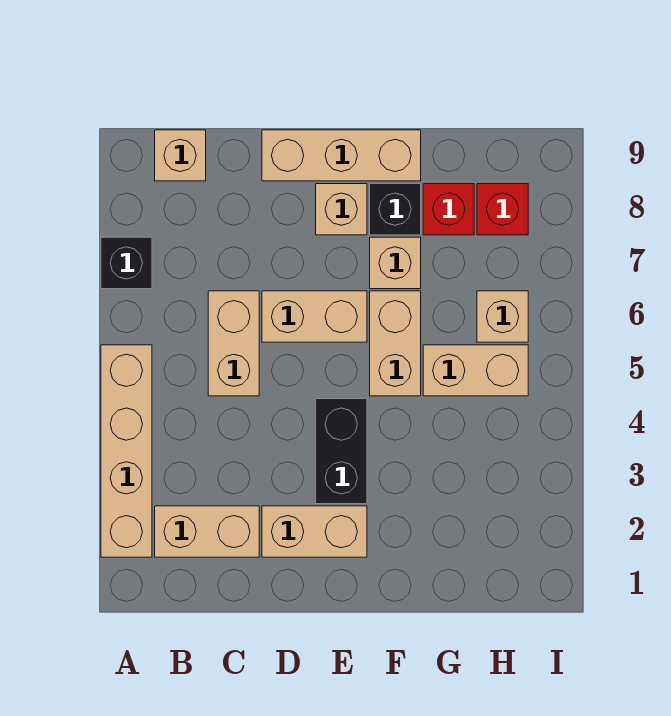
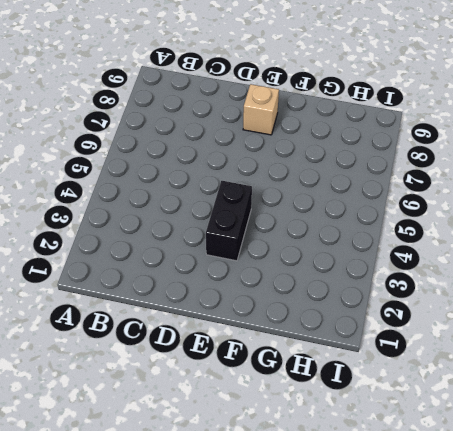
none -> tan 1x4 brick [101,345,152,557]
none -> black 1x1 brick [101,237,152,289]
none -> tan 1x2 brick [155,506,259,557]

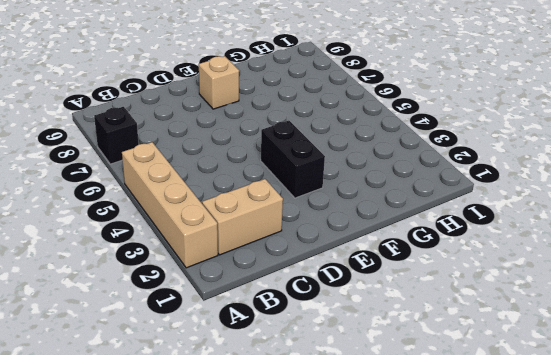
none -> tan 1x1 brick [155,130,206,181]
none -> tan 1x2 brick [208,291,259,396]
none -> tan 1x2 brick [262,506,367,557]

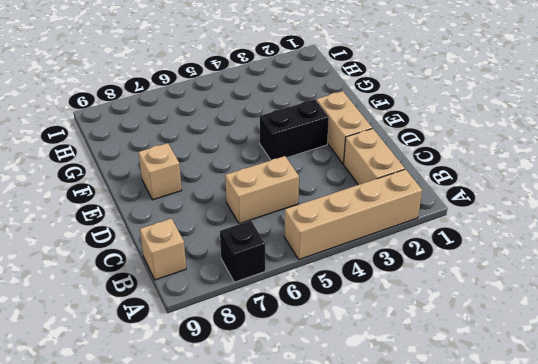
none -> tan 1x2 brick [262,291,367,342]
none -> tan 1x3 brick [262,130,421,181]
none -> tan 1x2 brick [370,291,421,396]

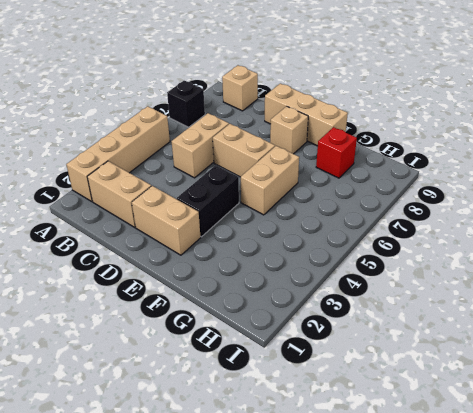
none -> tan 1x1 brick [370,237,421,289]
none -> black 1x1 brick [370,184,421,235]
none -> tan 1x2 brick [423,345,528,396]

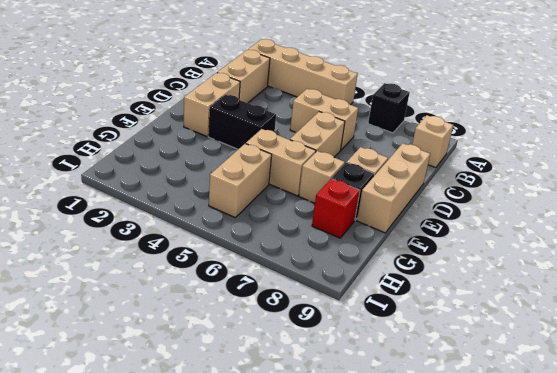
none -> tan 1x1 brick [477,291,528,342]
none -> red 1x1 brick [477,184,528,235]

